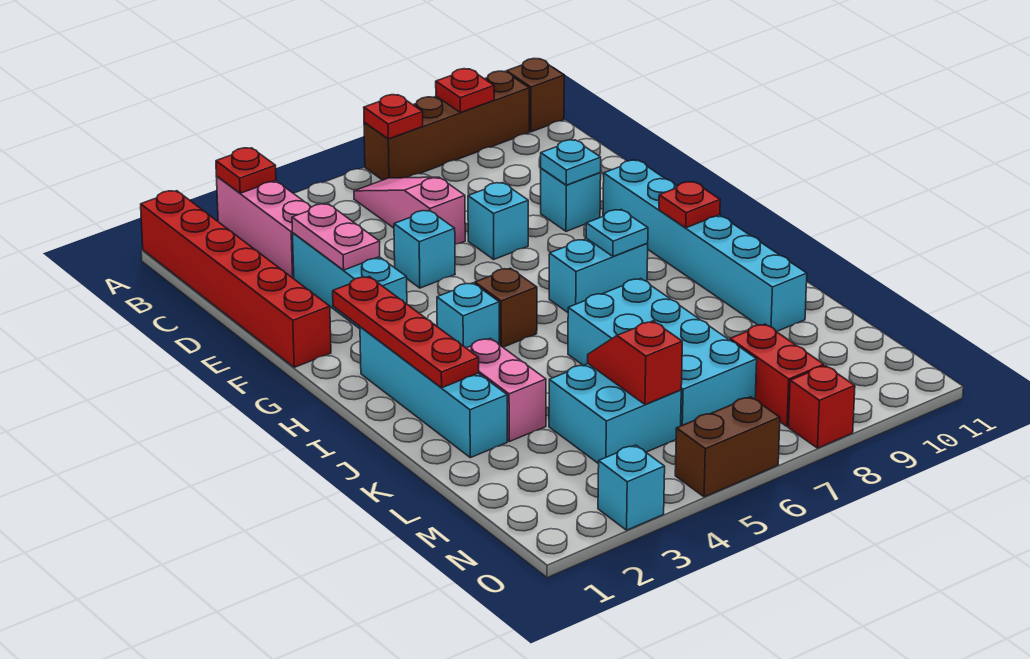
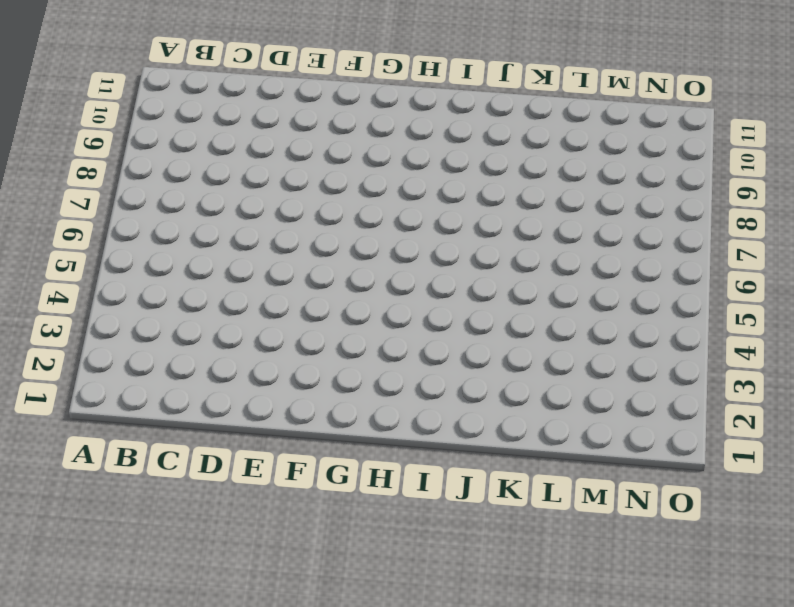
none -> red 1x6 brick [141,191,331,367]
none -> pink 1x3 brick [216,176,311,278]
none -> brown 1x4 brick [364,71,529,180]
none -> brown 1x1 brick [506,59,564,132]

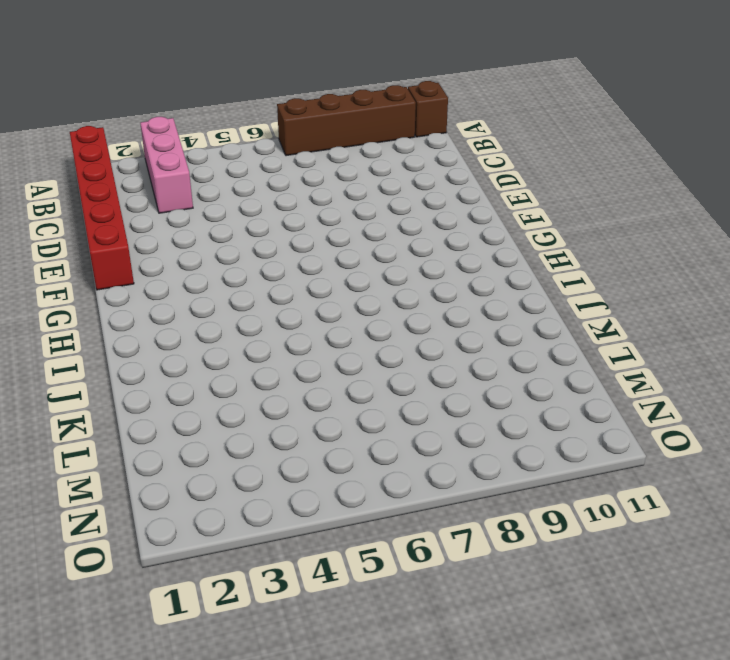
none -> pink 1x3 slope [354,177,465,244]
none -> cyan 1x3 brick [293,233,407,329]
none -> cyan 1x1 brick [394,210,455,288]
none -> cyan 1x1 brick [468,183,528,259]

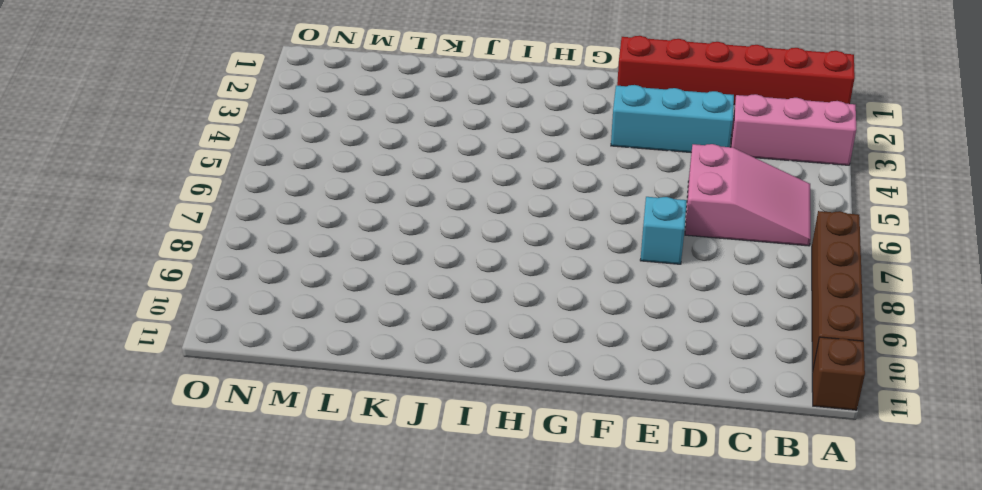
pink 2x3 slope [685,144,811,246] -> pink 1x3 slope [354,177,465,244]
none -> cyan 1x1 brick [394,210,455,288]
none -> cyan 1x1 brick [541,168,601,231]
none -> cyan 1x6 brick [603,160,807,332]
none -> cyan 1x4 brick [360,327,507,458]

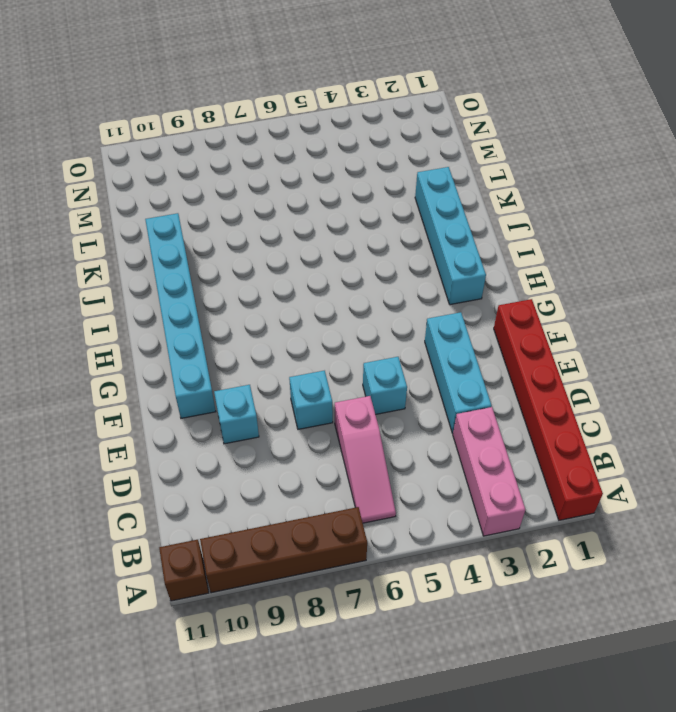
none -> cyan 1x1 brick [437,283,499,348]
none -> brown 1x1 brick [475,268,537,347]
none -> cyan 1x2 brick [549,239,648,312]
none -> pink 1x2 brick [467,338,546,442]

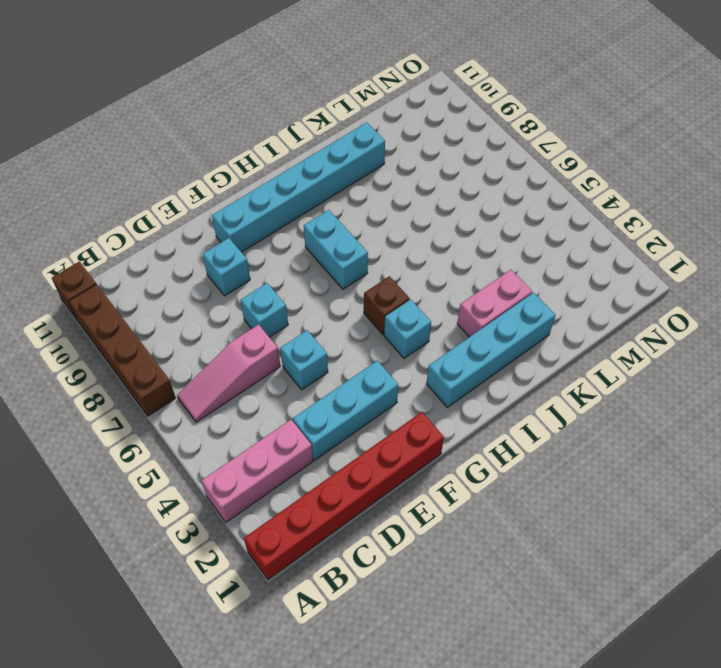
none -> cyan 2x4 brick [568,279,757,426]
none -> cyan 2x2 brick [549,364,681,464]
none -> red 1x2 brick [730,324,824,427]
none -> cyan 1x1 brick [598,445,665,530]

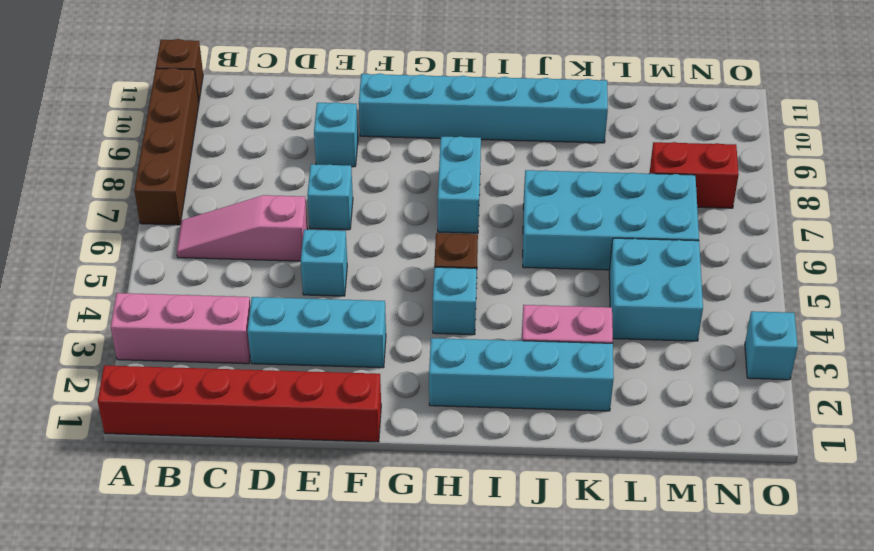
none -> brown 1x2 brick [675,397,780,497]
none -> red 1x1 brick [788,366,855,448]
none -> red 1x1 plate [216,148,276,193]
none -> red 1x1 plate [364,95,423,139]

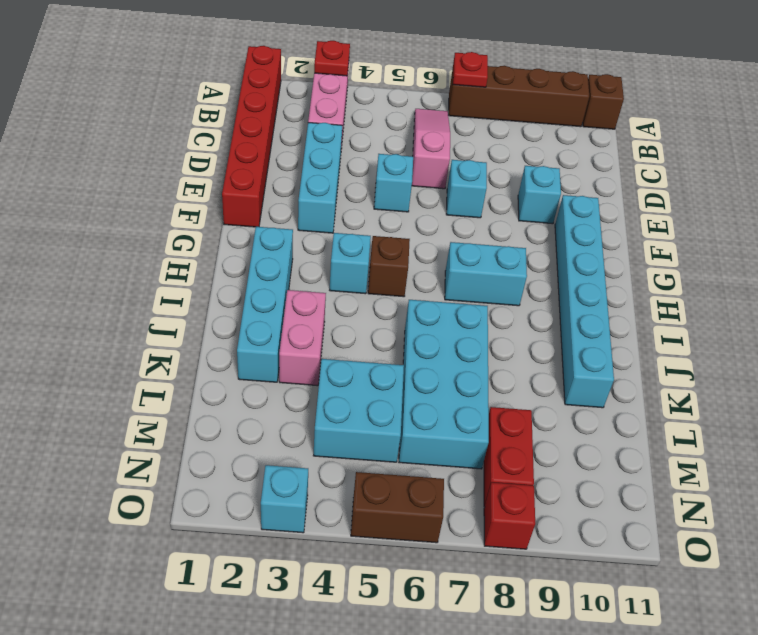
none -> red 1x1 plate [436,69,494,112]
none -> pink 1x2 plate [292,204,380,270]
none -> cyan 1x1 plate [541,140,601,185]
none -> red 1x4 plate [333,277,479,388]

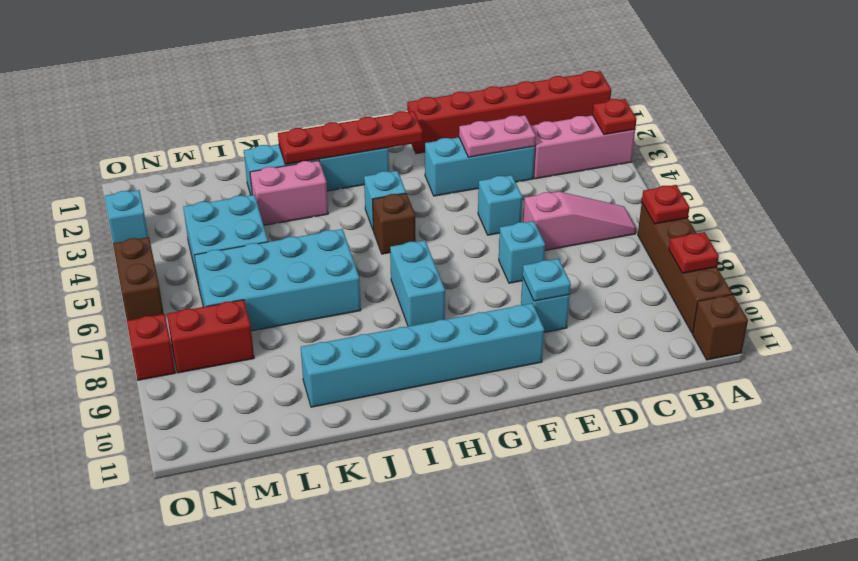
none -> cyan 1x1 plate [586,210,648,256]
none -> red 1x1 plate [659,182,720,228]
none -> red 1x2 slope [588,321,682,405]

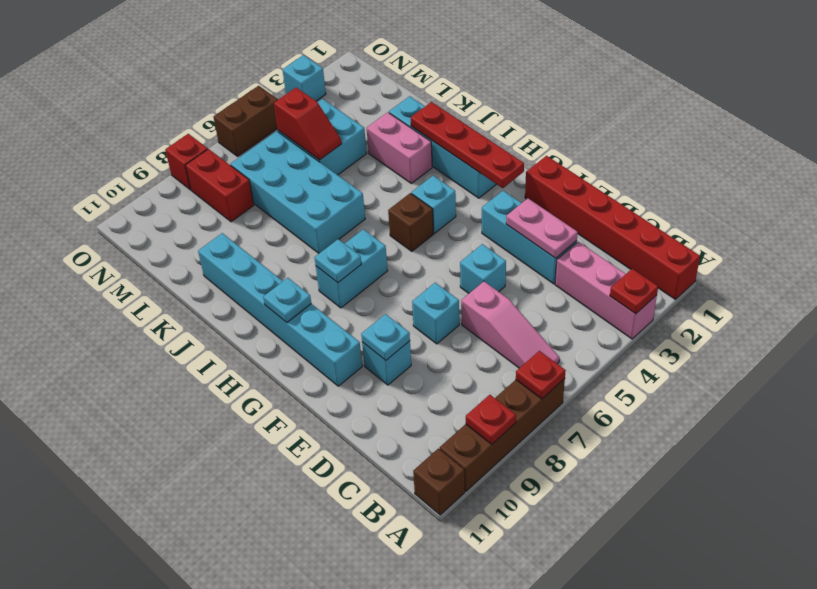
cyan 1x1 plate [263,278,311,322] -> red 1x1 plate [659,182,720,228]

